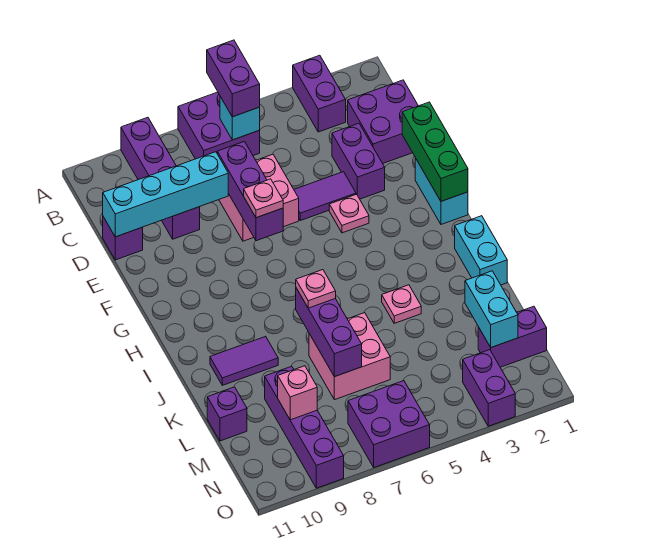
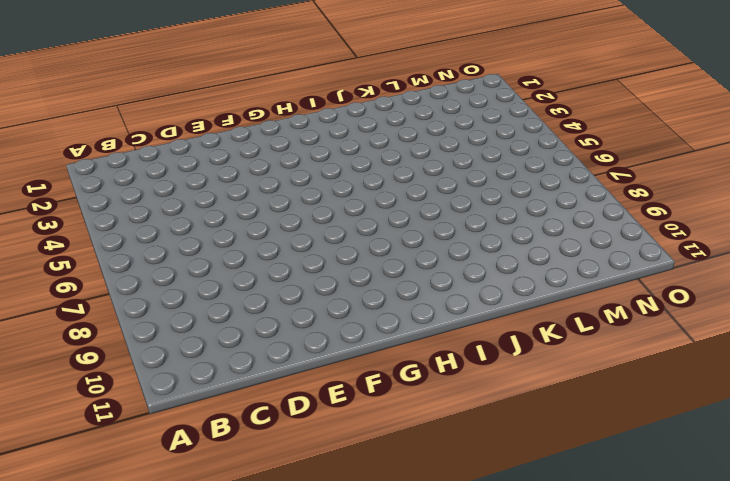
none -> purple 1x2 brick [293,55,346,132]
none -> purple 2x2 brick [178,92,260,159]
none -> purple 1x4 brick [121,117,200,239]

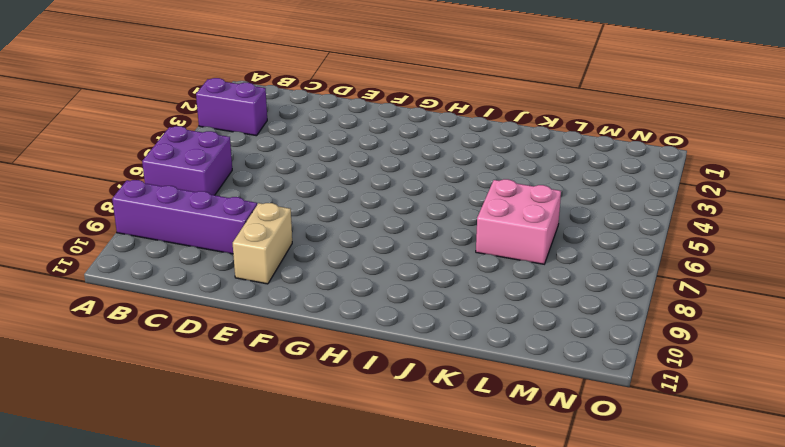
tan 1x2 brick [233,203,292,284] -> none
none -> purple 2x2 brick [348,80,418,163]
none -> purple 1x2 brick [332,123,385,199]
none -> pink 2x2 brick [219,154,299,241]

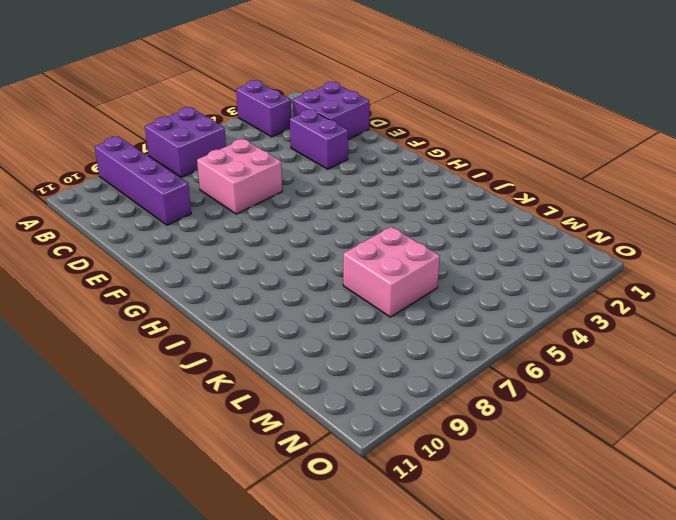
none -> purple 1x1 brick [103,217,143,260]
none -> purple 1x2 tile [294,172,356,221]
none -> cyan 1x2 brick [415,158,468,224]

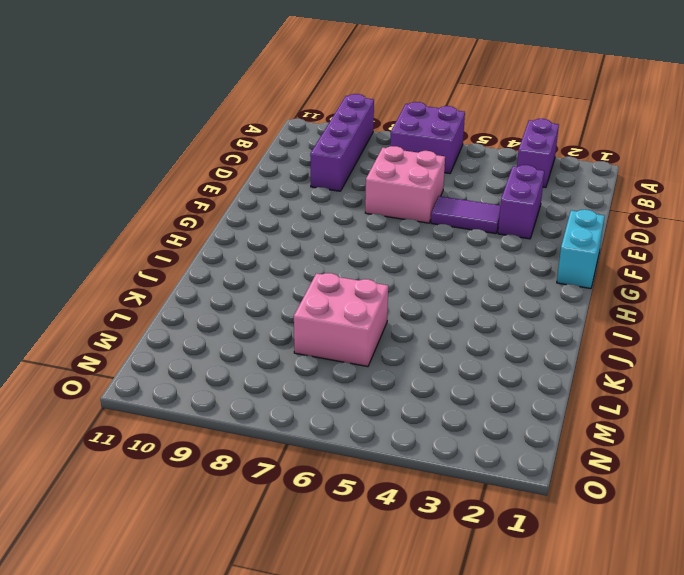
none -> purple 2x2 brick [348,80,418,163]
none -> purple 1x1 brick [103,217,143,260]
none -> pink 1x1 plate [329,194,369,233]

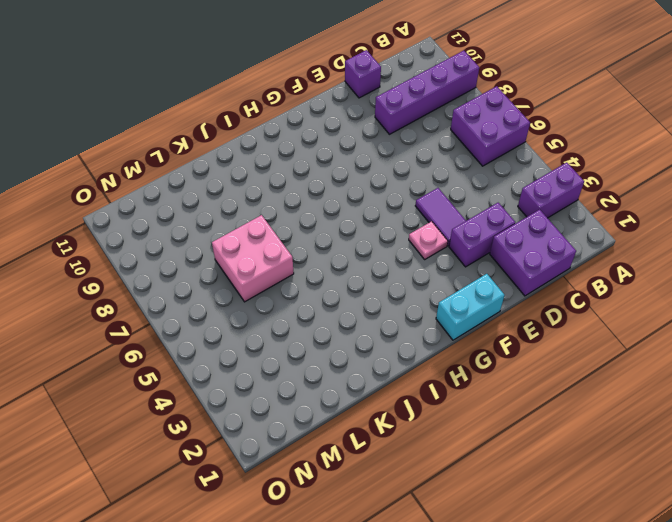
none -> pink 2x2 brick [219,154,299,241]
none -> cyan 1x2 brick [455,216,507,285]
none -> pink 1x1 plate [382,285,421,323]

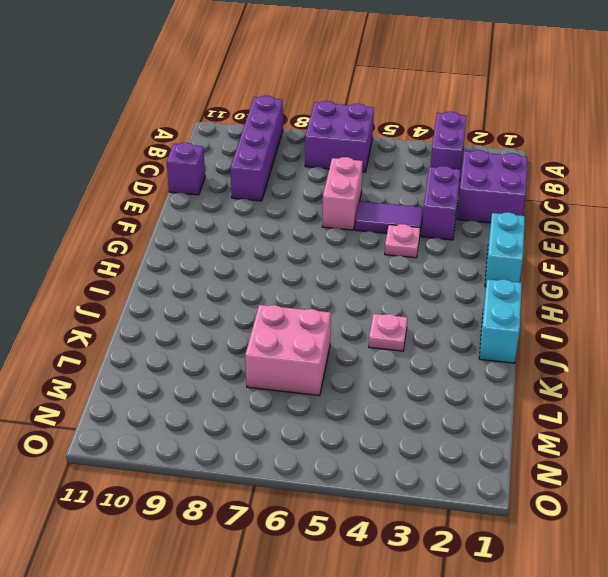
pink 1x2 brick [322,157,363,230] -> pink 2x2 brick [219,154,299,241]
none -> purple 1x2 tile [210,336,278,385]
none -> purple 1x4 brick [265,366,344,488]
none -> purple 1x1 brick [207,387,247,441]

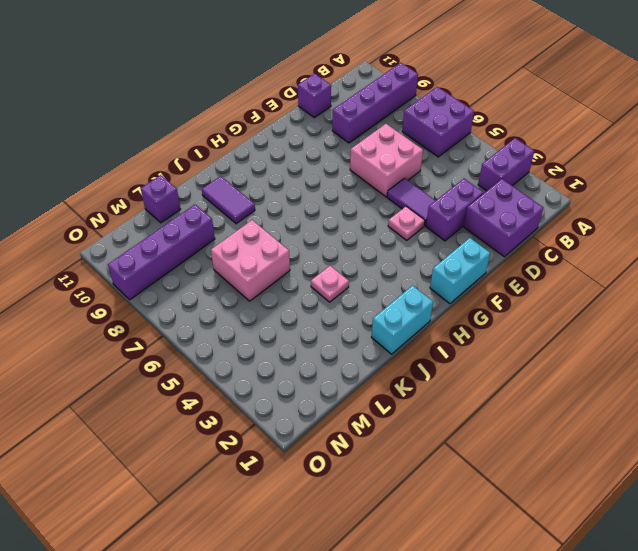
none -> purple 1x2 brick [478,306,547,367]
none -> purple 1x2 brick [463,350,515,426]
none -> purple 2x2 brick [348,381,430,467]

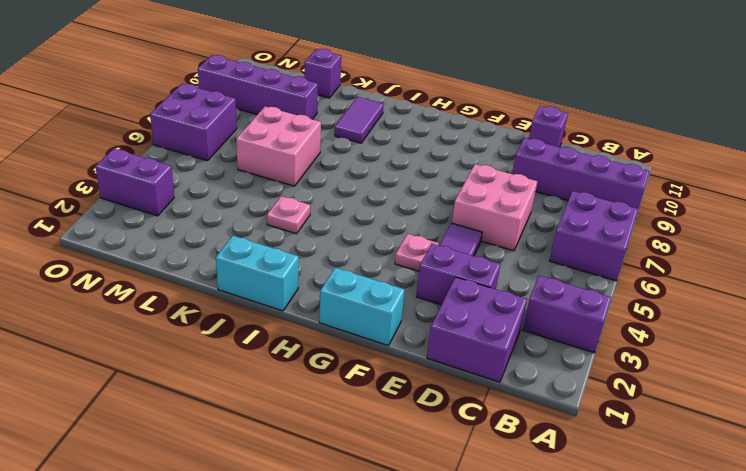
none -> purple 1x2 brick [478,306,547,367]
none -> cyan 1x1 brick [220,97,260,140]
none -> purple 1x3 brick [217,142,283,241]

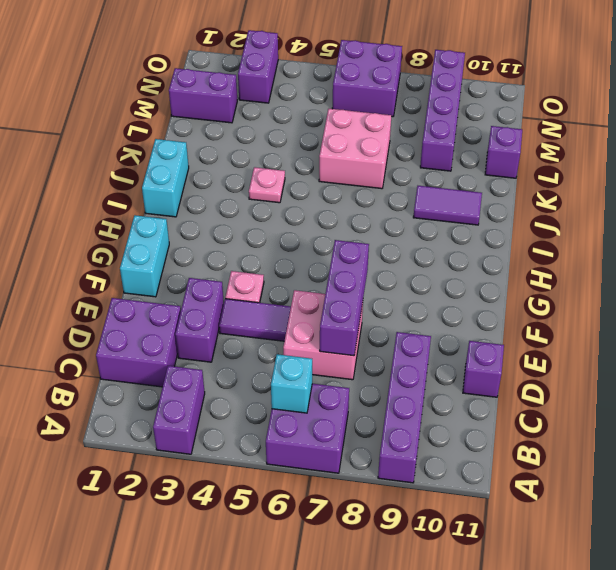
none -> cyan 1x4 brick [103,152,228,237]
none -> green 1x3 brick [402,102,468,201]
none -> purple 1x3 brick [296,288,362,377]

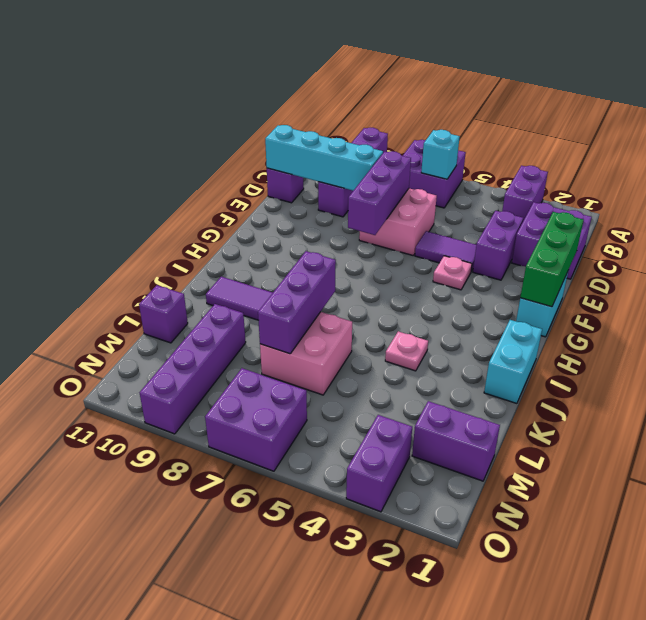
none -> cyan 1x2 brick [465,271,518,348]
none -> pink 1x1 brick [278,366,317,420]
none -> purple 1x2 brick [207,40,260,117]

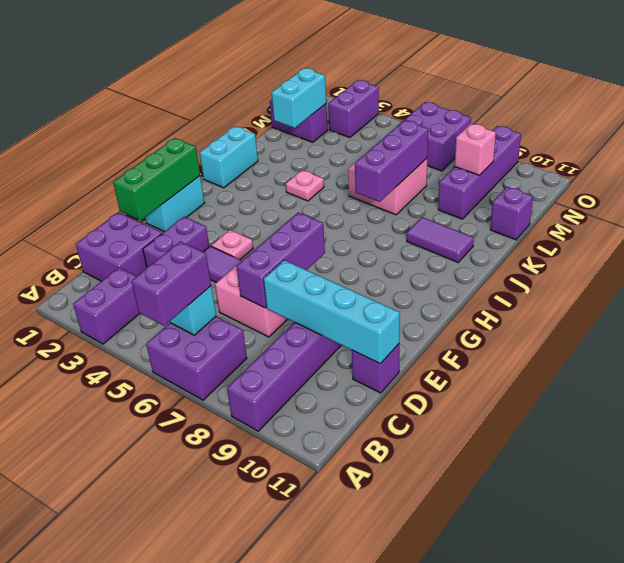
none -> pink 1x1 plate [244,179,283,218]
none -> pink 1x1 plate [296,270,336,308]

